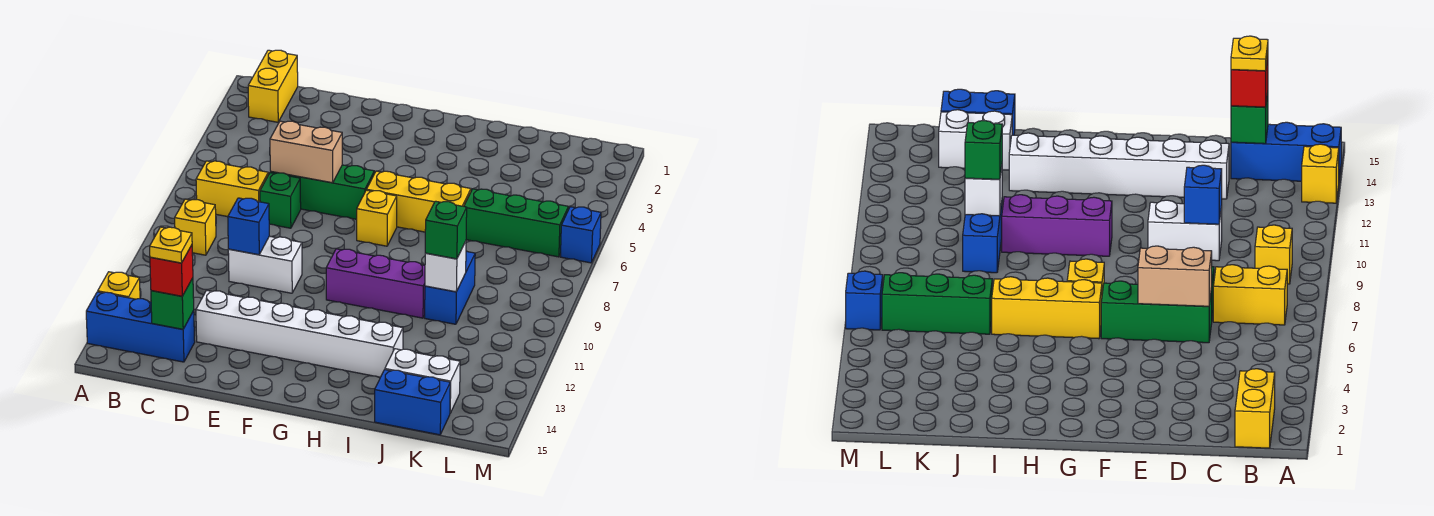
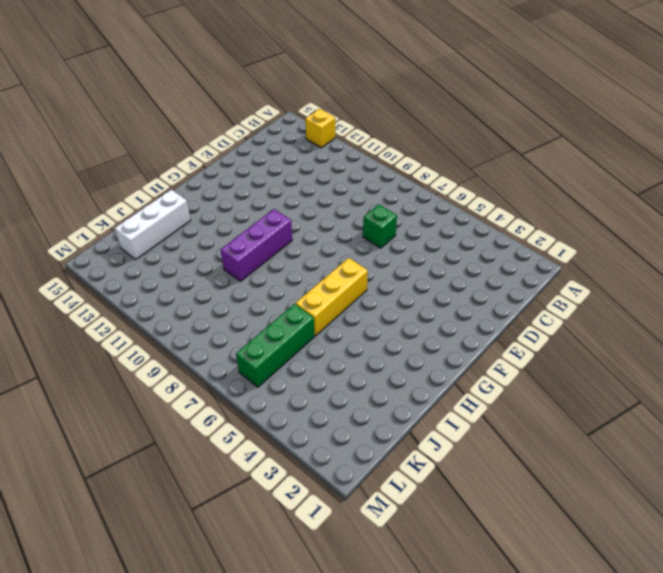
white 1x3 brick [115,190,191,259] -> white 1x2 brick [385,349,460,413]
none -> blue 1x3 brick [86,292,195,362]
none -> yellow 1x2 brick [248,50,298,122]
none -> yellow 1x2 brick [196,161,268,217]

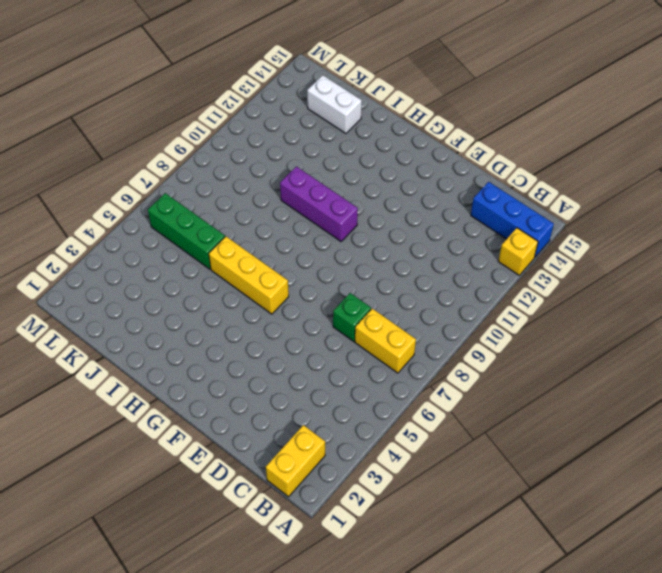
none -> yellow 1x1 brick [175,199,216,255]
none -> green 1x3 brick [270,165,374,219]
none -> white 1x2 brick [228,236,302,293]

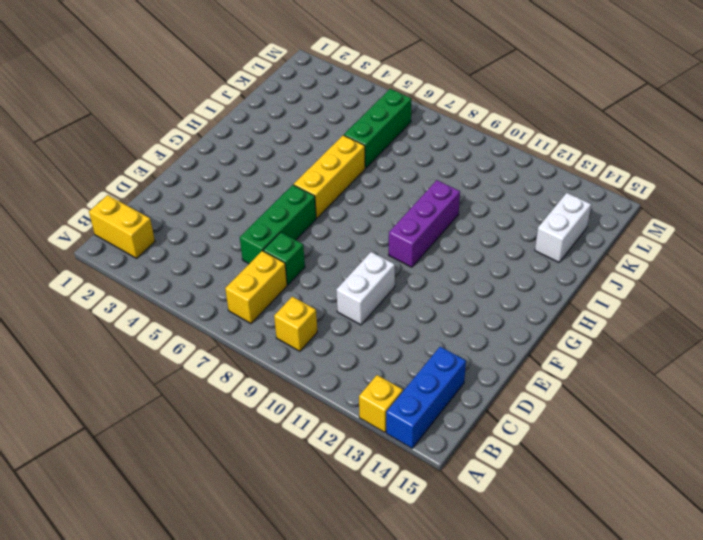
none -> white 1x6 brick [196,290,403,377]
none -> yellow 1x1 brick [357,190,397,246]
none -> blue 1x2 brick [425,251,475,324]

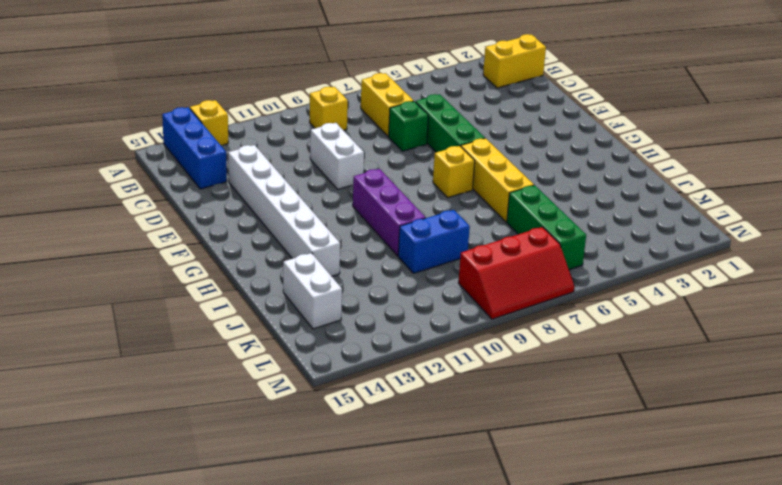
red 2x3 slope [459,227,574,319] -> none
none -> blue 1x2 brick [375,370,450,435]
none -> blue 1x1 brick [560,207,601,263]
none -> green 1x1 brick [151,278,194,329]

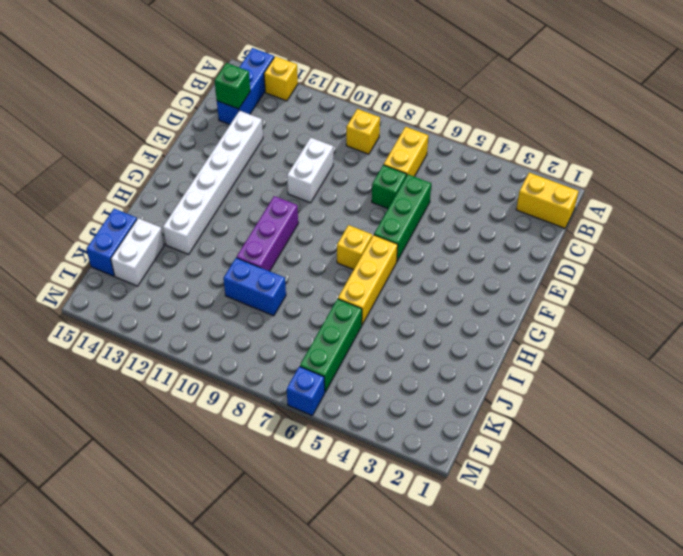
none -> tan 1x2 brick [270,121,342,183]
none -> blue 1x1 brick [228,198,269,255]
none -> white 1x1 brick [425,241,466,292]

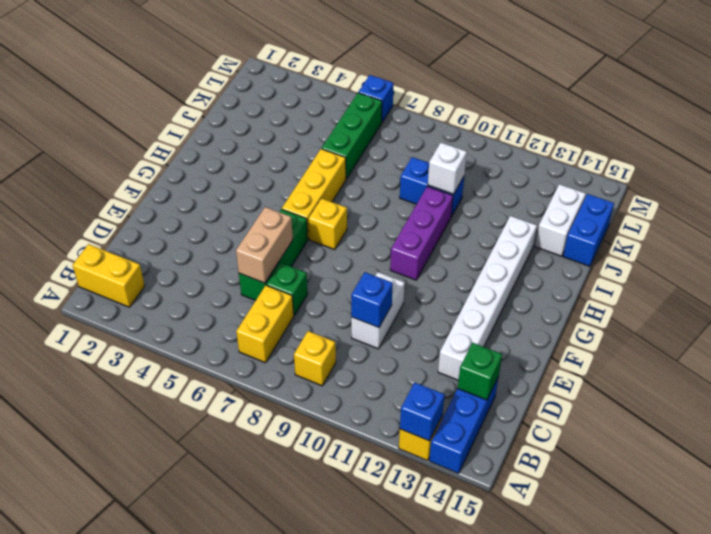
blue 1x1 brick [400,382,445,441] -> none
none -> red 1x1 brick [150,245,193,296]
none -> green 1x1 brick [425,201,467,259]
none -> yellow 1x1 plate [150,227,192,263]

